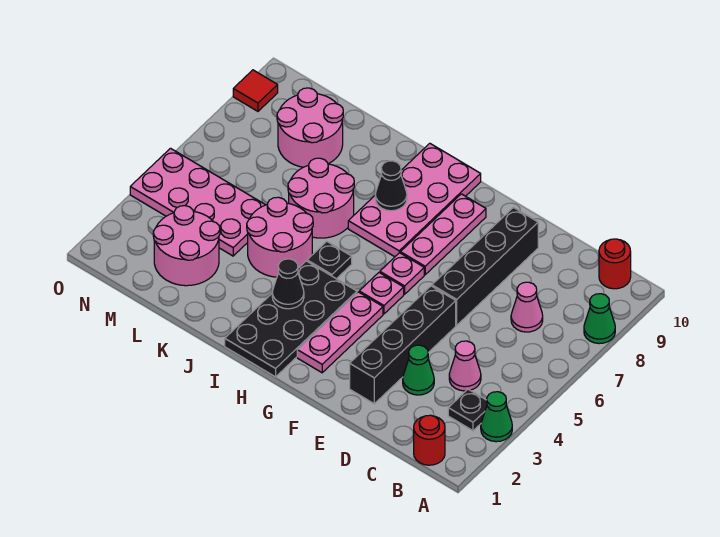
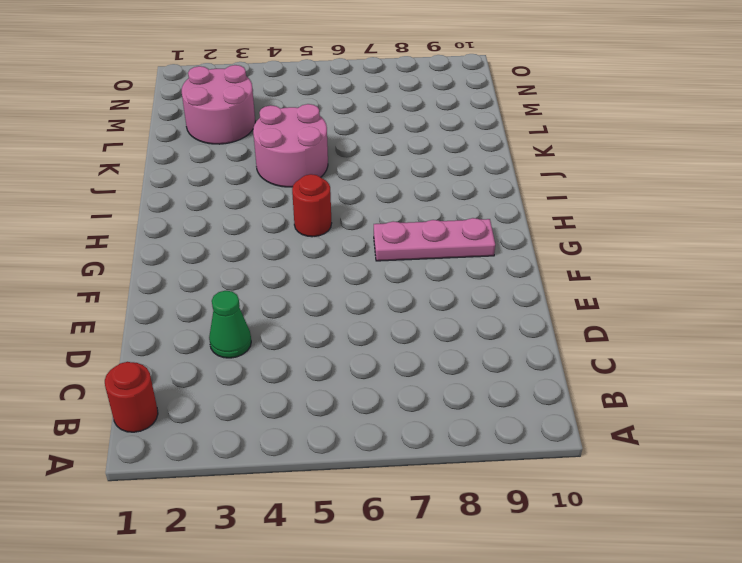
red 1x1 round brick [292,174,332,237] -> red 1x1 round brick moved to [599,239,631,289]
none -> green 1x1 cone [481,392,512,442]
none -> green 1x1 cone [584,294,615,344]
none -> black 1x1 plate [448,389,487,431]

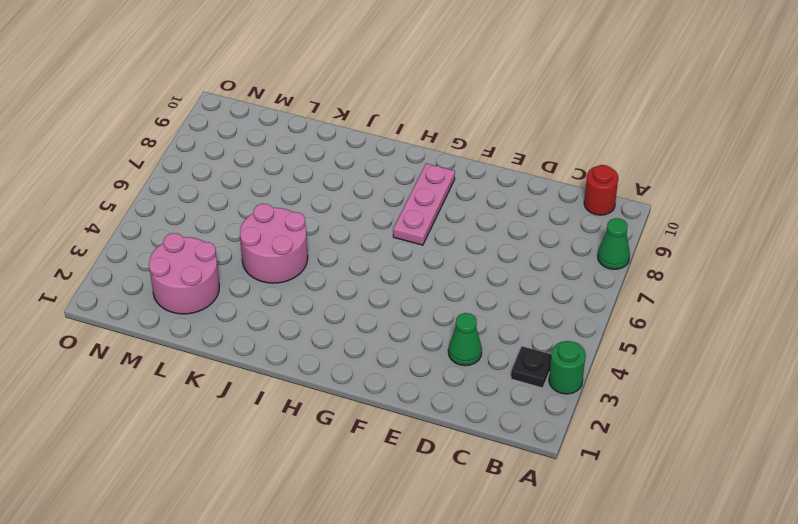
green 1x1 round brick [549,341,586,394] -> green 1x1 cone [481,392,512,442]
none -> red 1x1 round brick [414,415,445,465]
none -> pink 1x1 cone [449,341,481,391]
none -> pink 1x1 cone [511,282,543,332]

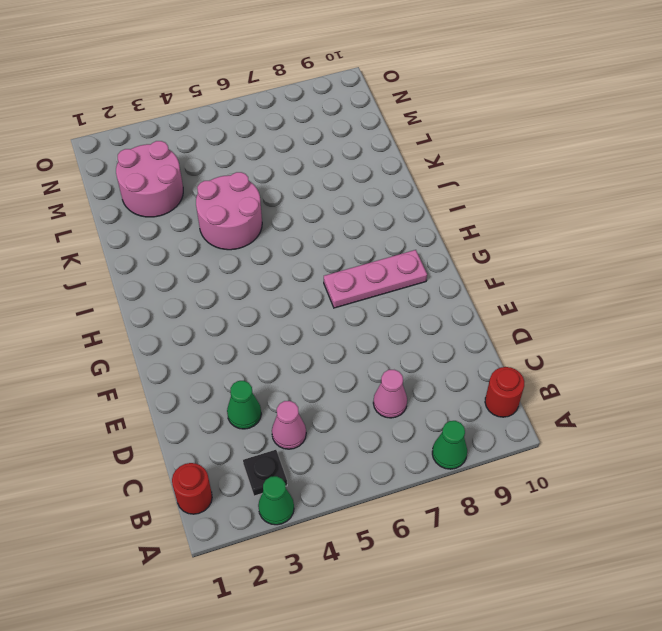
none -> black 1x4 brick [350,286,456,404]
none -> black 1x4 brick [432,208,538,325]
none -> pink 1x3 plate [297,292,383,373]

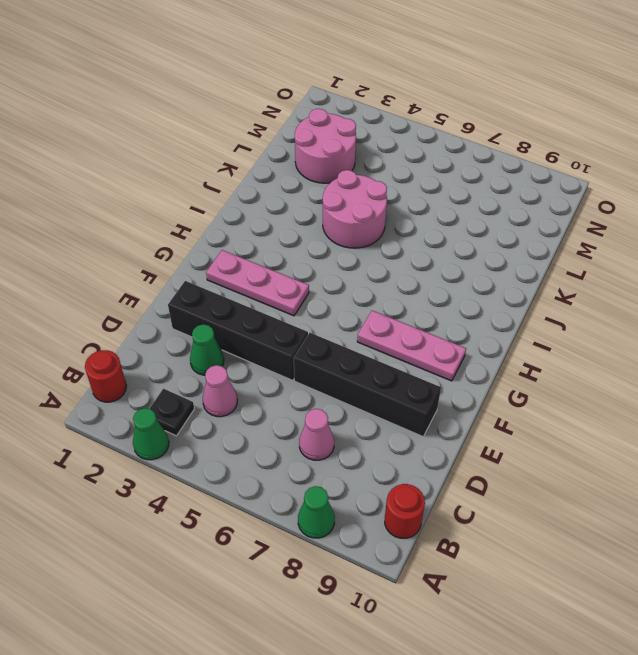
none -> pink 1x1 plate [359,273,404,314]
none -> pink 1x1 plate [380,253,424,294]
none -> black 2x4 plate [225,261,357,377]

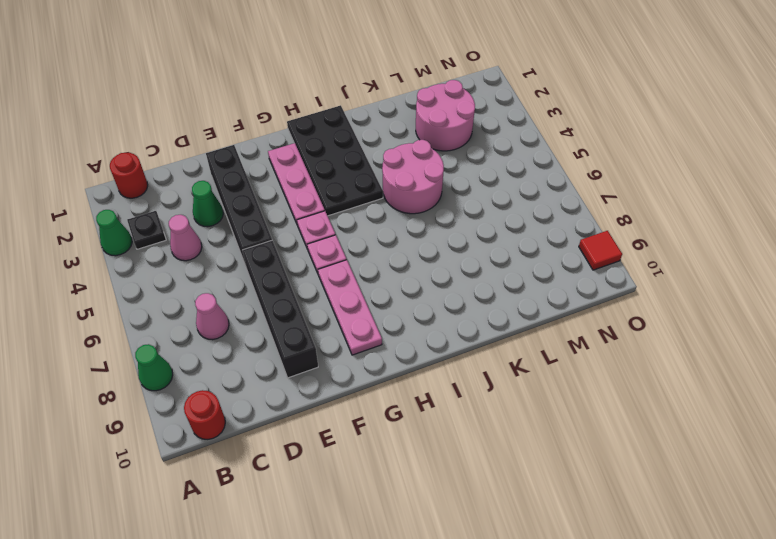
none -> pink 2x4 plate [348,143,481,257]
none -> black 1x1 plate [307,241,352,279]
none -> pink 2x2 round brick [288,158,354,238]

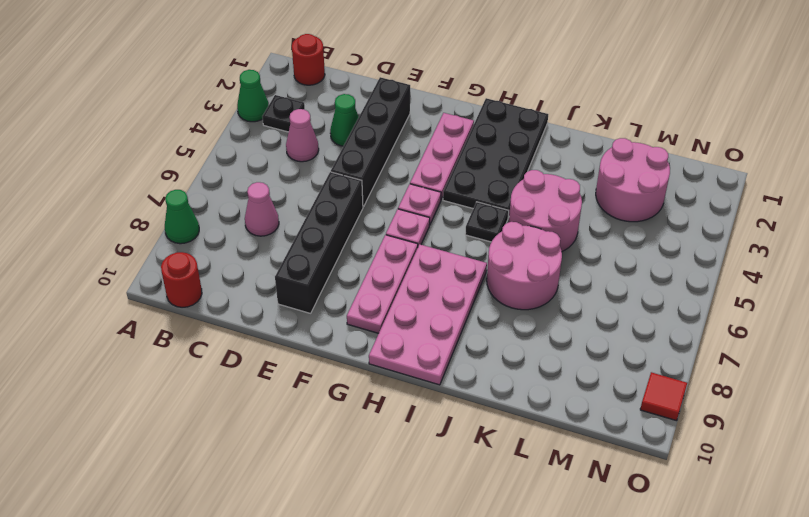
none -> pink 2x4 plate [130,148,265,256]
none -> pink 2x2 round brick [277,88,343,167]
none -> black 1x1 cone [272,259,304,309]

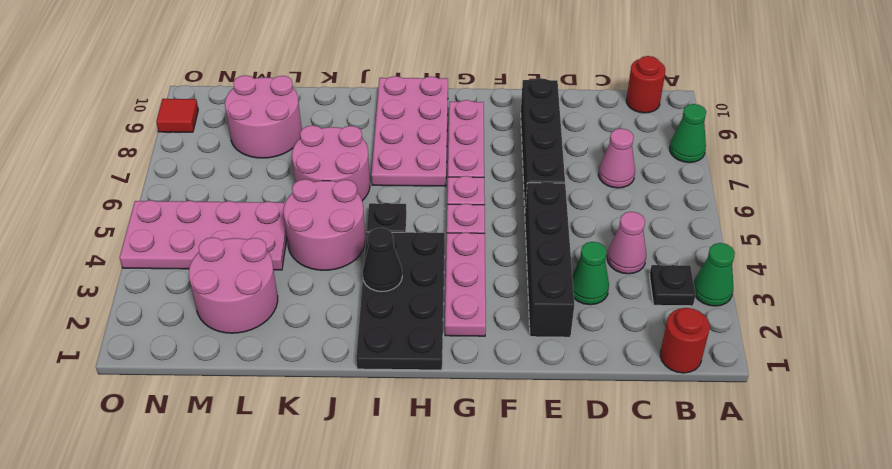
none -> black 1x1 cone [375,161,407,211]

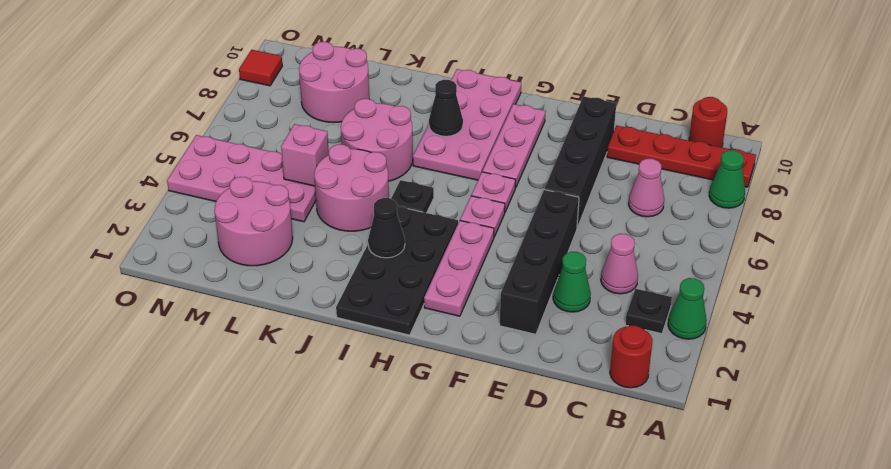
red 1x4 plate [607,125,756,187] -> none
pink 1x1 brick [281,124,329,186] -> none

